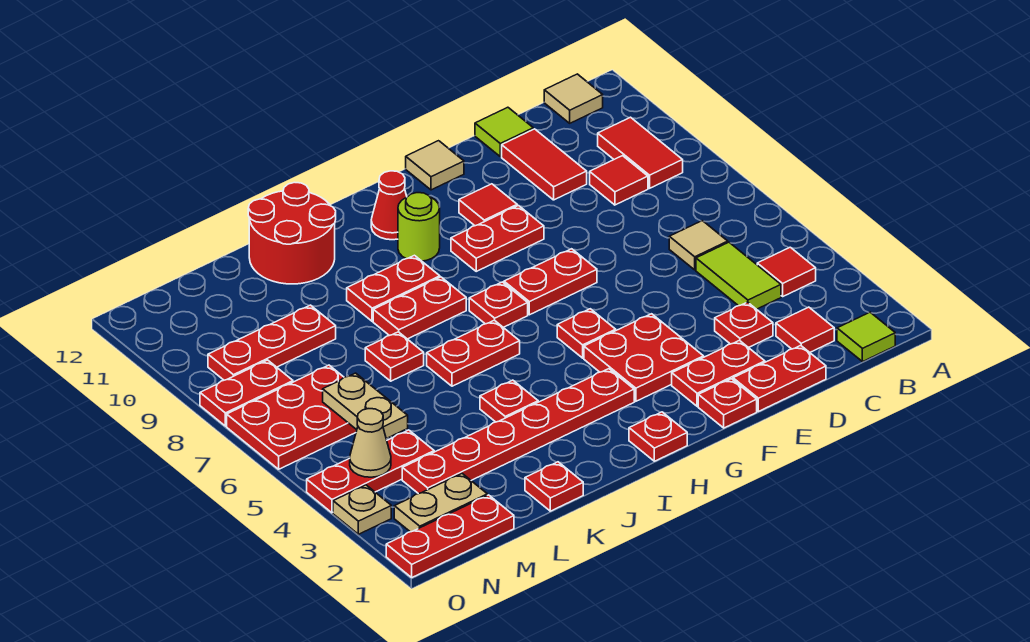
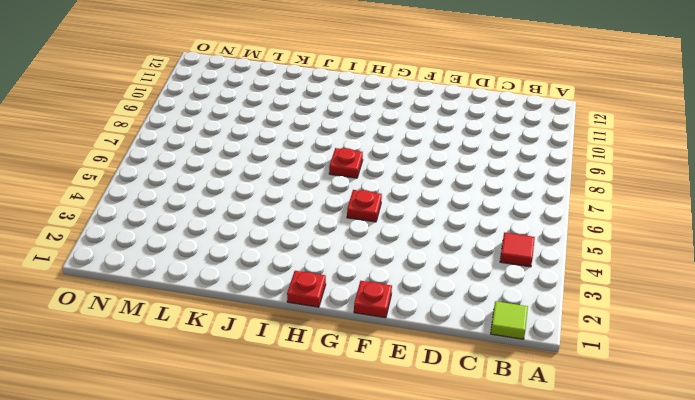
none -> red 1x2 tile [598,117,683,188]
none -> tan 1x1 tile [544,74,603,123]
none -> red 1x1 tile [776,307,834,352]
none -> lime 1x2 tile [696,242,781,309]

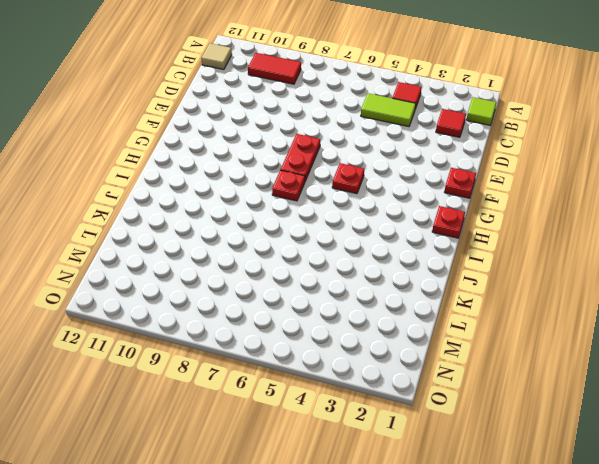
none -> tan 1x1 tile [669,221,728,270]
none -> red 1x1 tile [590,156,648,205]
none -> red 1x2 plate [733,346,826,411]
none -> red 1x1 plate [715,302,773,348]

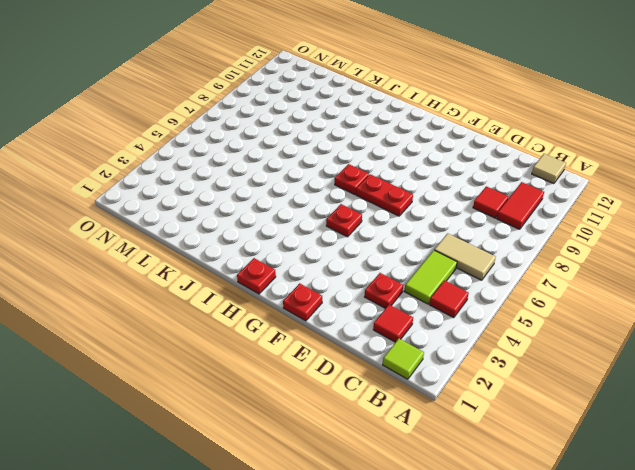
tan 1x2 tile [434,233,496,280] -> tan 1x1 tile [669,221,728,270]
none -> red 1x2 plate [733,346,826,411]
none -> red 1x2 tile [502,129,587,200]
none -> lime 1x1 tile [475,107,533,157]
none -> red 1x2 plate [672,340,765,406]

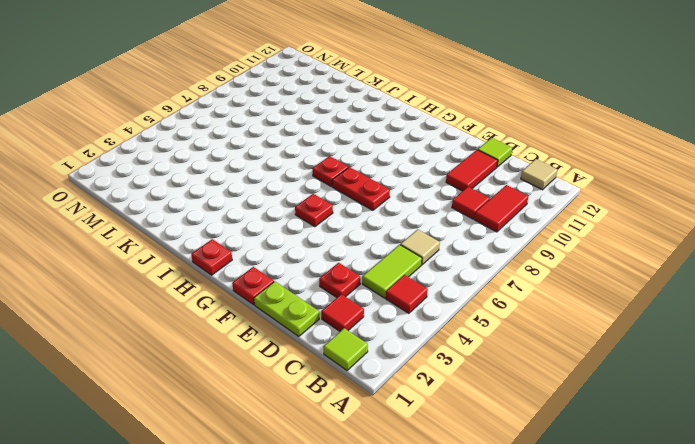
lime 1x2 plate [254,282,319,336] -> red 1x2 plate [733,346,826,411]
none -> red 1x2 plate [672,340,765,406]
none -> red 2x2 plate [584,314,704,401]
none -> red 1x2 plate [451,206,544,271]
none -> red 1x1 tile [459,184,517,226]

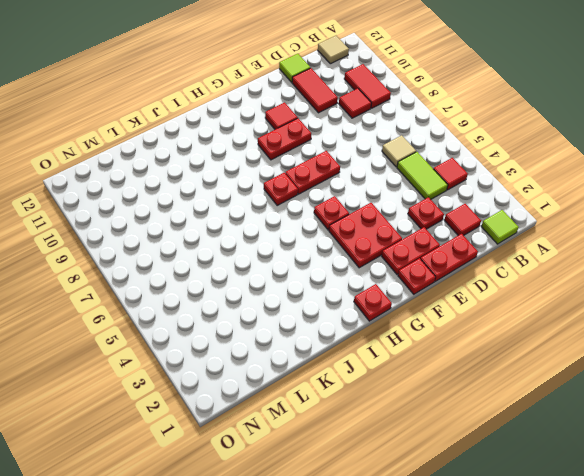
none -> tan 1x1 tile [406,141,464,190]
none -> red 1x6 plate [402,369,634,494]
none -> lime 1x1 round brick [398,193,440,261]
none -> red 1x1 cone [371,171,407,240]

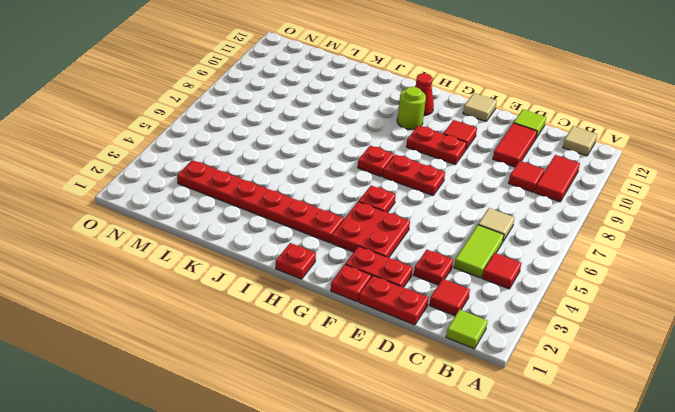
none -> red 1x2 plate [427,320,520,386]
none -> red 1x2 plate [373,277,466,339]
none -> red 1x2 plate [347,255,440,321]
none -> red 1x1 plate [480,380,538,422]

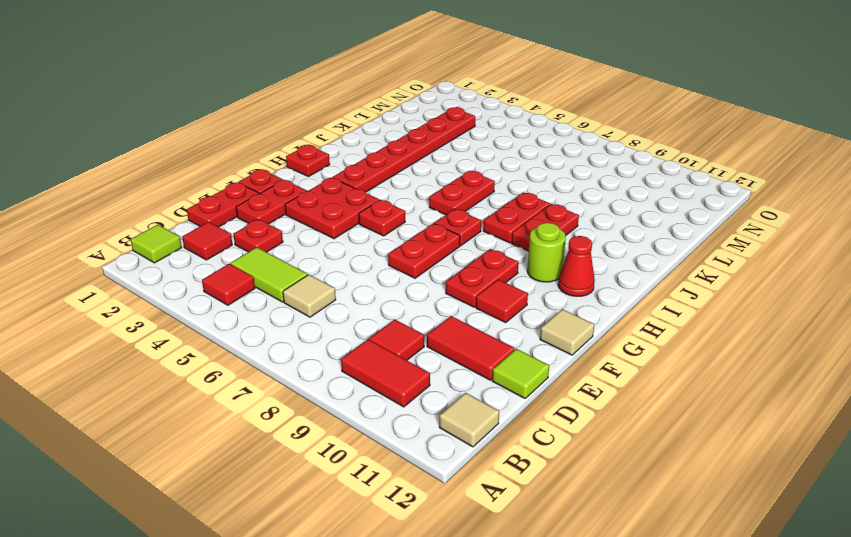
none -> red 1x1 plate [480,380,538,422]
none -> red 2x2 round brick [248,182,336,284]
none -> red 1x1 plate [525,462,583,511]
none -> red 1x1 plate [365,332,424,381]

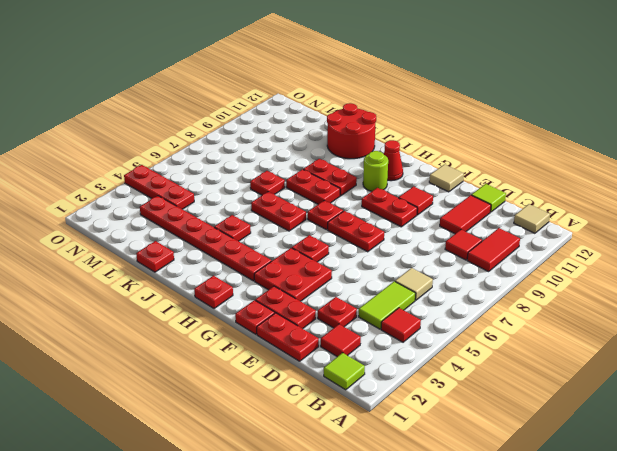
none -> red 1x3 plate [208,305,336,380]
none -> red 1x3 plate [386,495,514,577]
none -> tan 1x2 plate [394,474,487,532]
none -> red 2x3 plate [227,365,357,469]

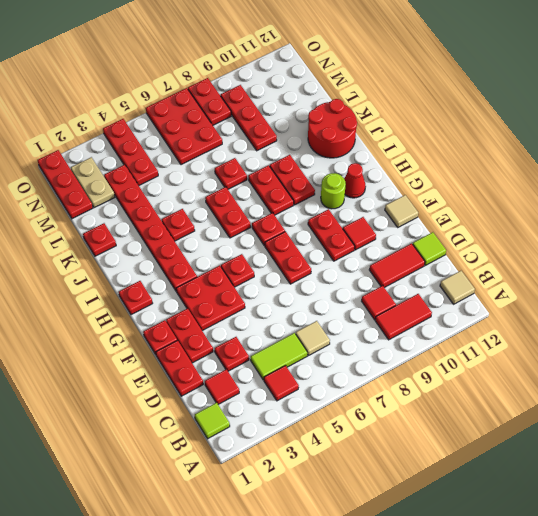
none -> tan 1x1 plate [333,485,391,534]
none -> tan 1x2 plate [323,373,408,439]
none -> tan 1x1 cone [350,409,391,477]

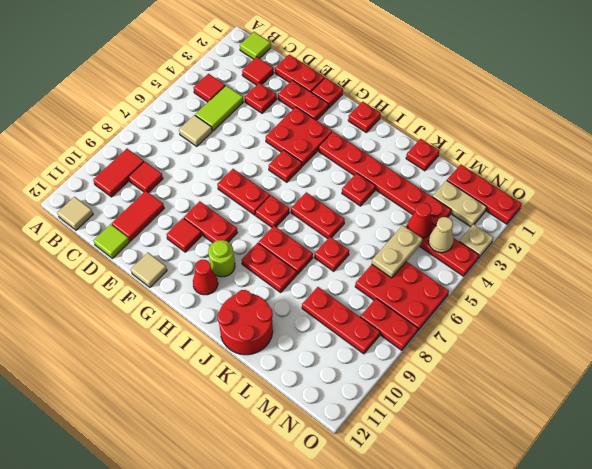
red 1x1 cone [408,203,432,238] -> none

